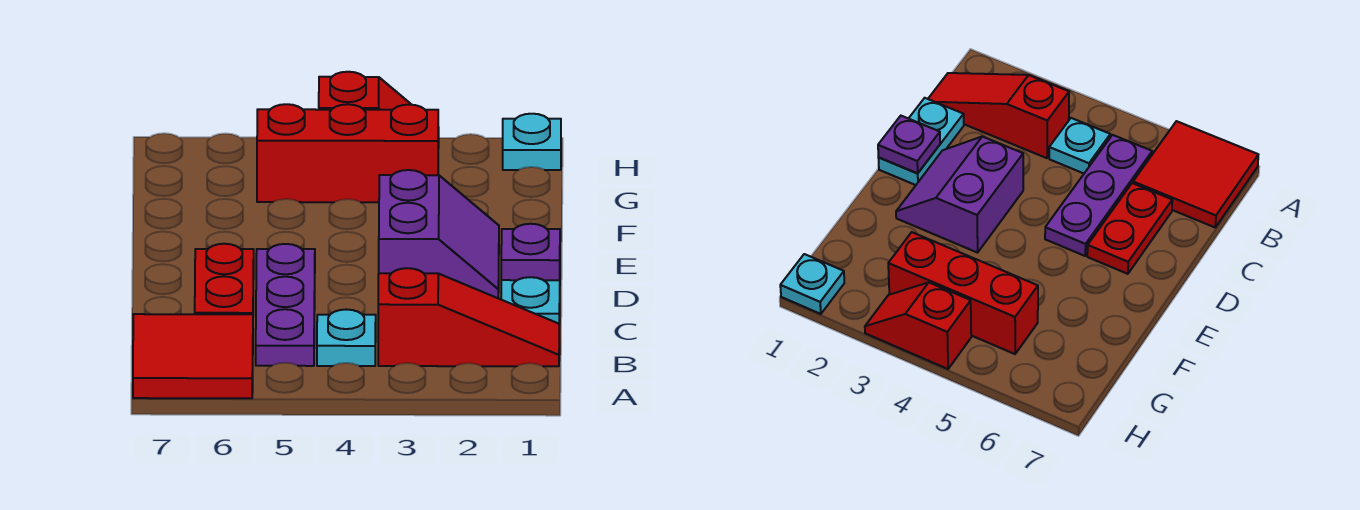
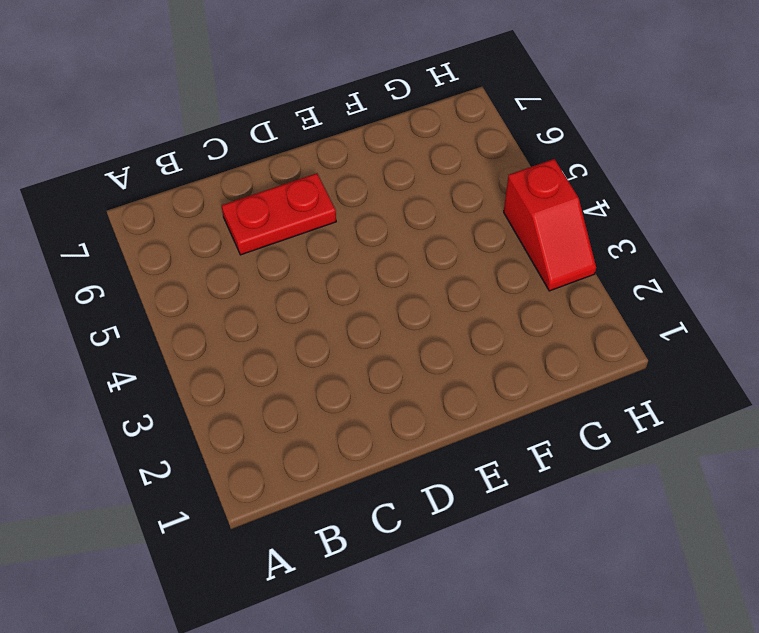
none -> red 2x2 tile [133,314,253,398]
none -> red 1x3 slope [378,268,559,366]

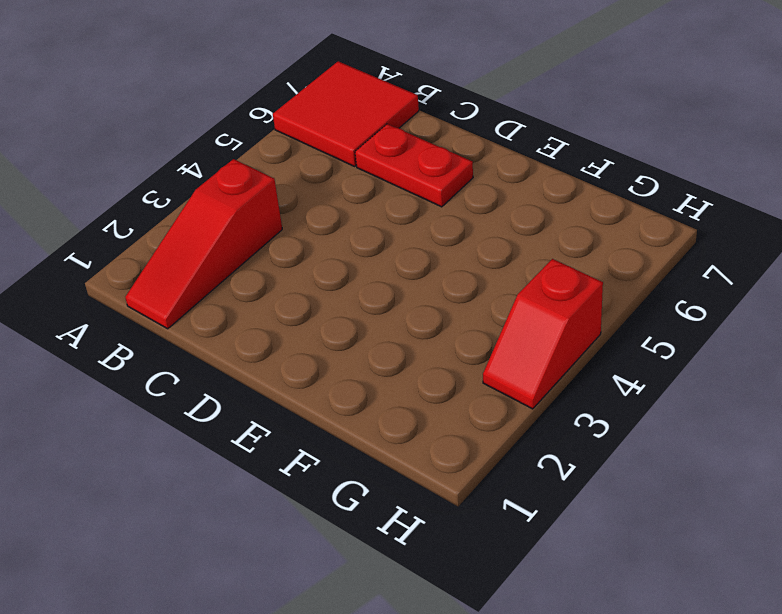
none -> cyan 1x1 plate [317,309,376,366]
none -> purple 1x3 plate [256,244,315,366]

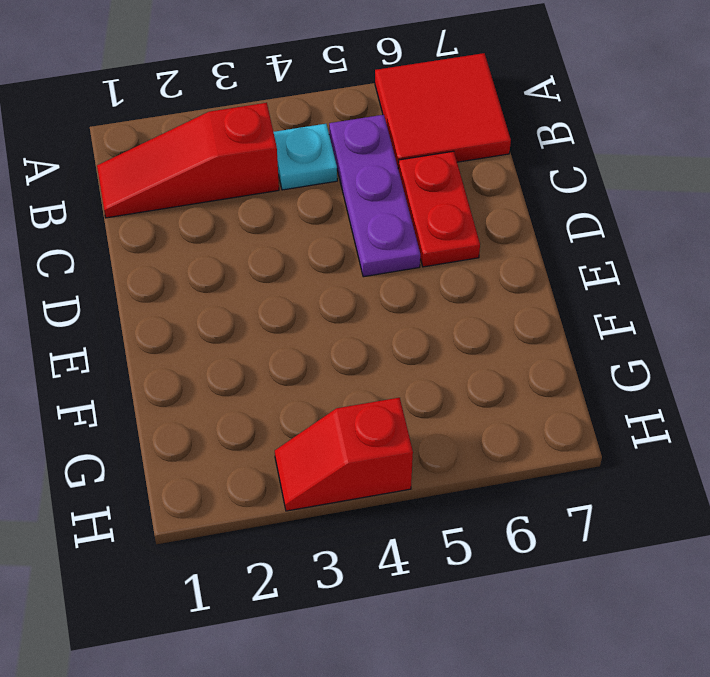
none -> cyan 1x2 plate [501,277,560,324]
none -> purple 2x2 slope [379,170,499,298]

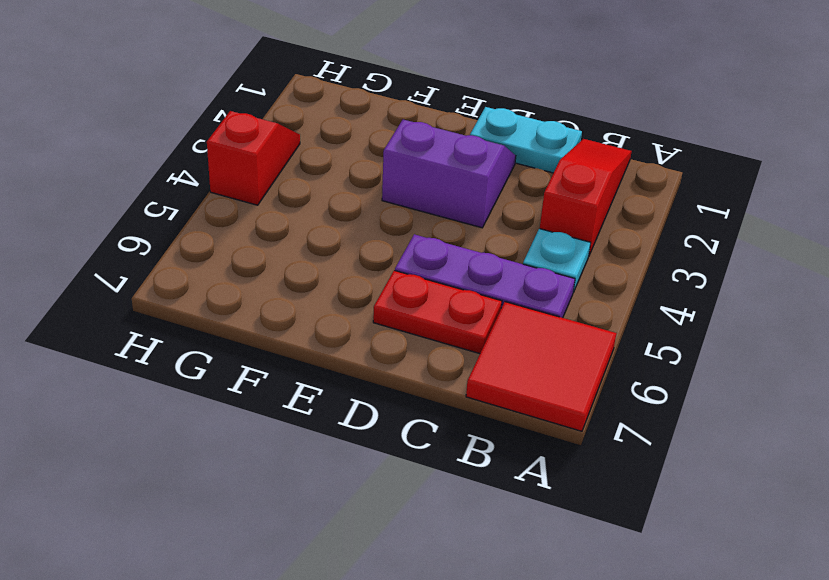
none -> red 1x3 brick [257,104,438,202]
none -> cyan 1x1 plate [503,114,561,170]

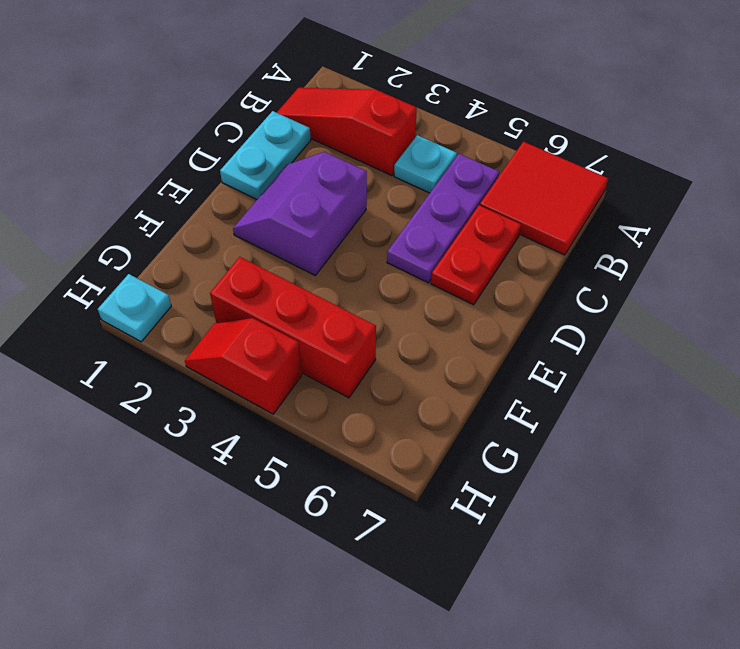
none -> purple 1x1 plate [501,224,560,280]

